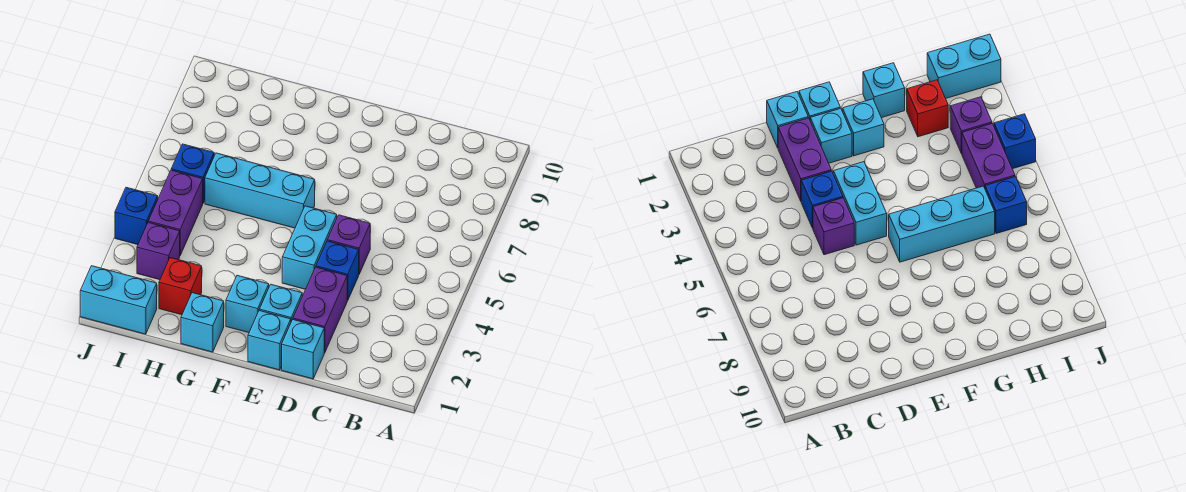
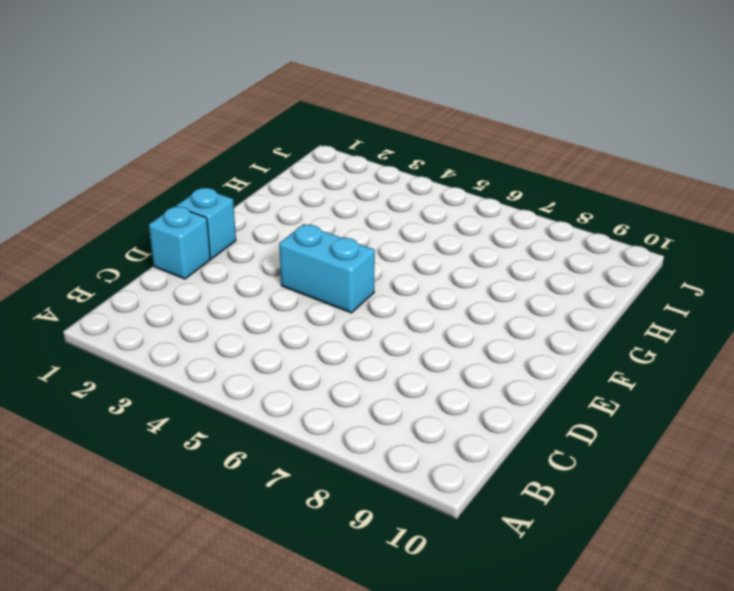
none -> purple 1x2 brick [293,267,347,353]
none -> blue 1x1 brick [316,241,359,301]
none -> purple 1x1 brick [327,215,370,274]

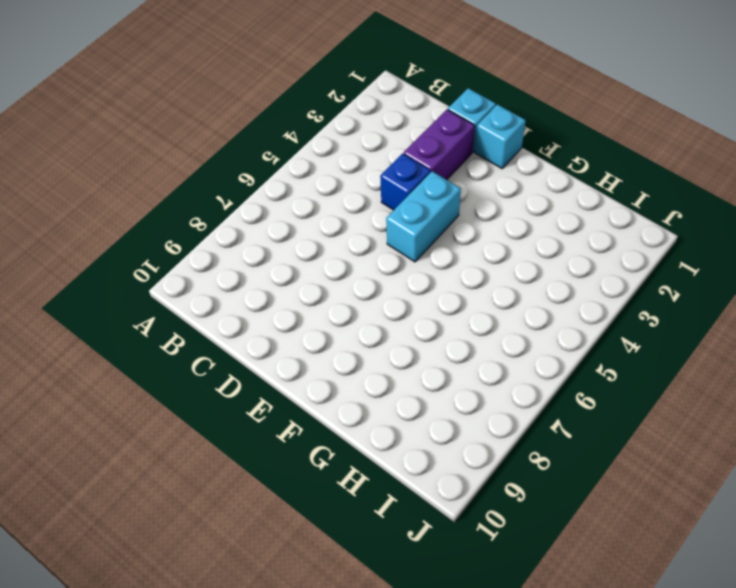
none -> purple 1x1 brick [327,215,370,274]
none -> cyan 1x1 brick [259,284,302,321]
none -> cyan 1x1 brick [226,275,269,333]

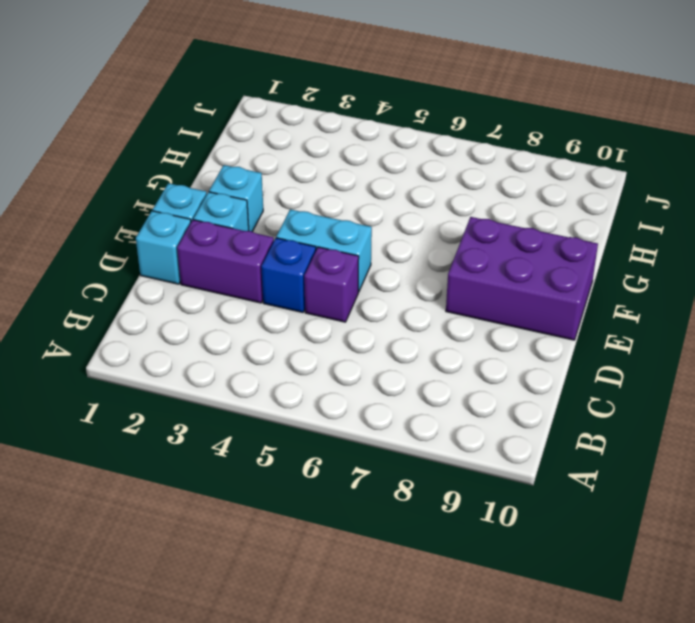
purple 2x3 brick [446,217,598,340] -> none
none -> cyan 1x3 brick [205,153,315,228]
none -> cyan 1x1 brick [181,293,224,352]
none -> red 1x1 brick [159,258,202,315]

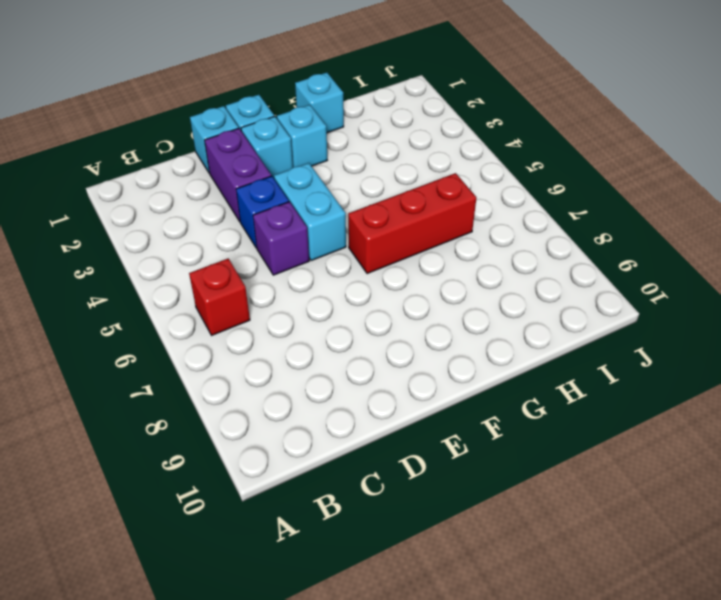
red 1x1 brick [189,259,250,335] -> red 1x1 brick moved to [159,258,202,315]
red 1x3 brick [348,173,476,274] -> cyan 1x3 brick [205,153,315,228]
none -> cyan 1x2 brick [80,266,157,334]
none -> purple 1x1 brick [137,223,180,280]
none -> purple 1x2 brick [148,170,203,255]

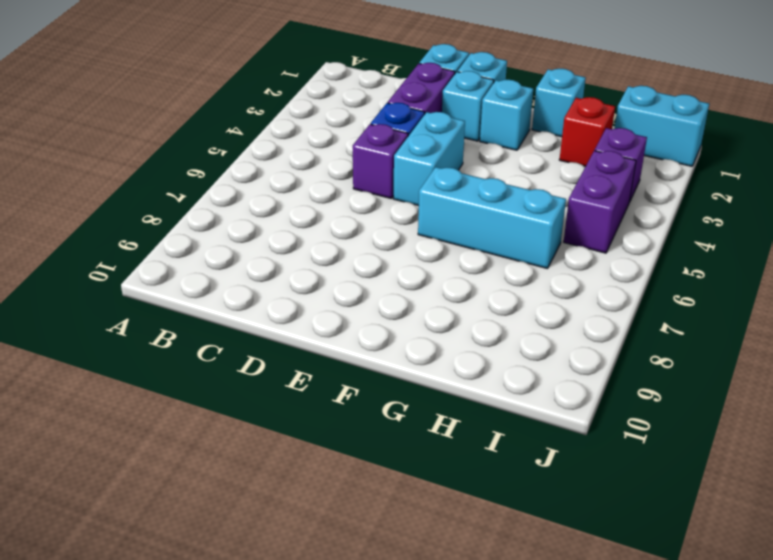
none -> blue 1x1 brick [171,144,214,203]
none -> blue 1x1 brick [115,187,158,245]

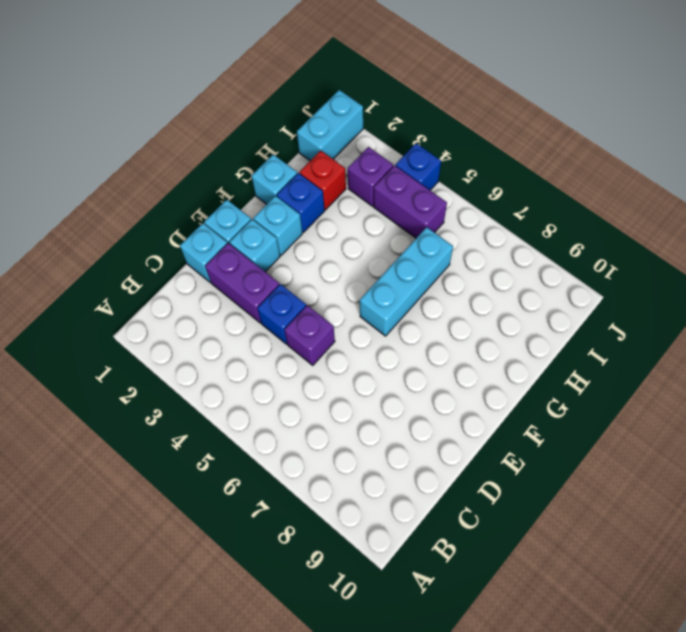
blue 1x1 brick [277,173,325,232] -> blue 1x1 brick moved to [171,144,214,203]
none -> cyan 1x2 brick [282,206,337,289]

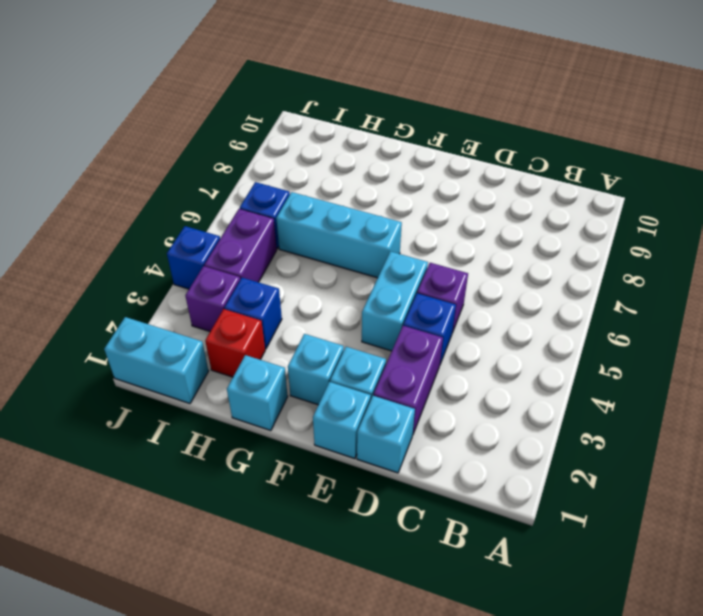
blue 1x1 brick [224,278,282,349] -> none

